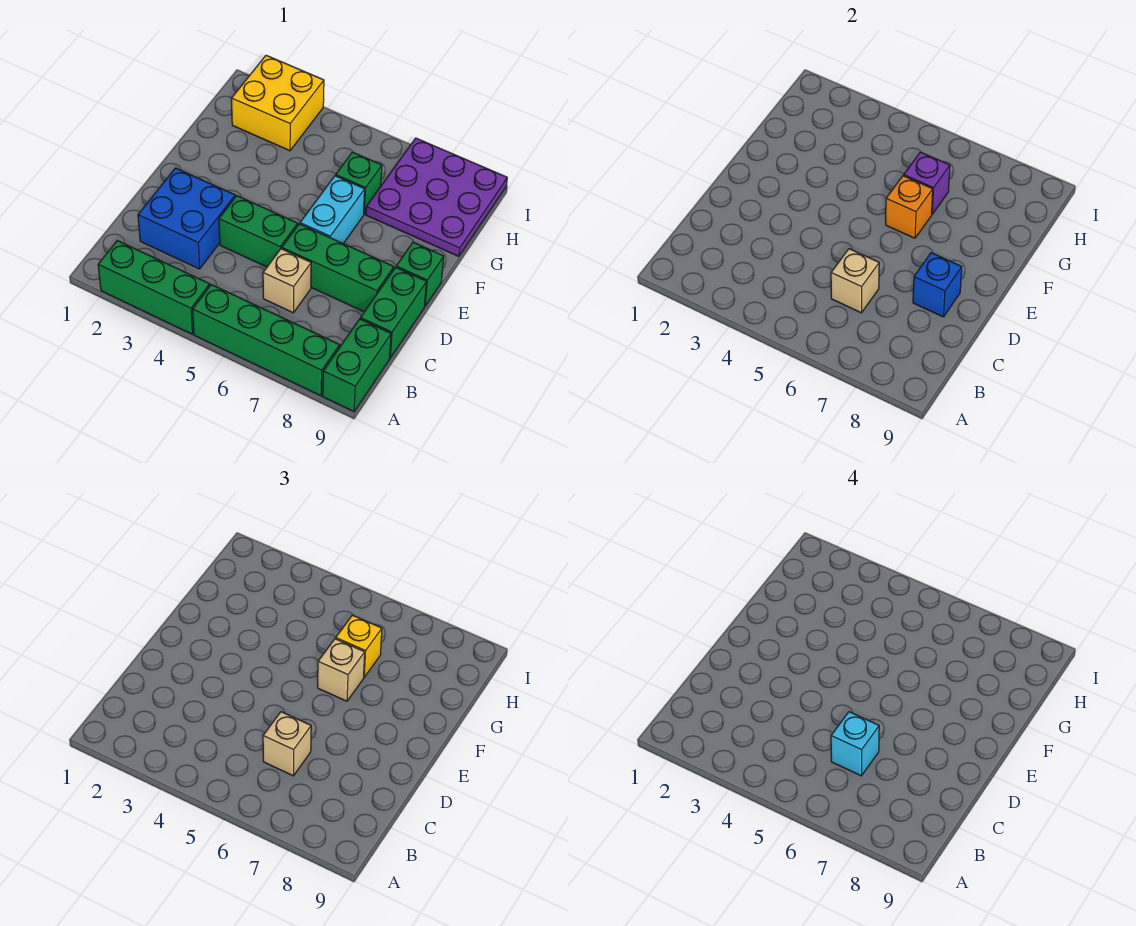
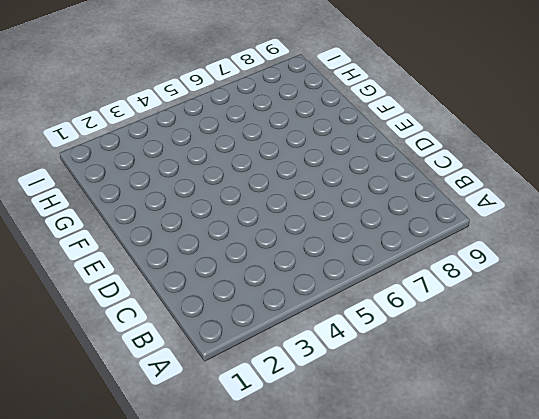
none -> green 1x3 brick [98,241,210,334]
none -> green 1x4 brick [193,285,340,396]
none -> green 1x2 brick [323,319,391,411]

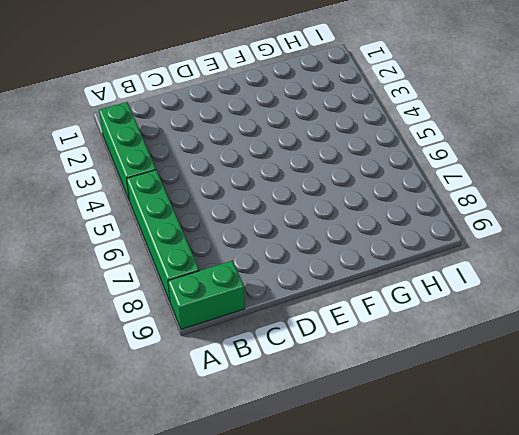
none -> blue 2x2 brick [138,168,235,269]
none -> tan 1x1 brick [263,249,311,313]
none -> green 1x2 brick [360,267,427,358]

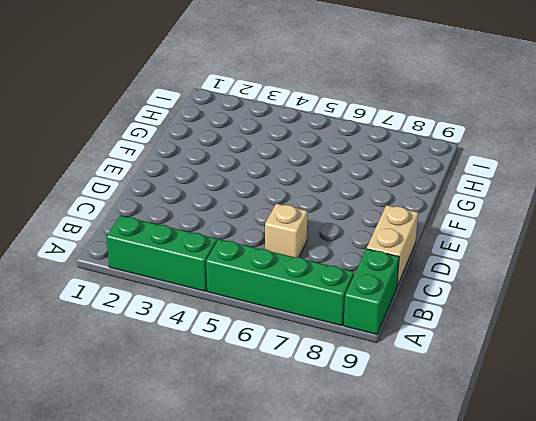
tan 1x2 brick [367,205,418,286] -> green 1x2 brick [360,267,427,358]
none -> blue 2x2 brick [138,168,235,269]
none -> green 1x2 brick [219,196,298,267]
none -> green 1x3 brick [282,224,394,312]

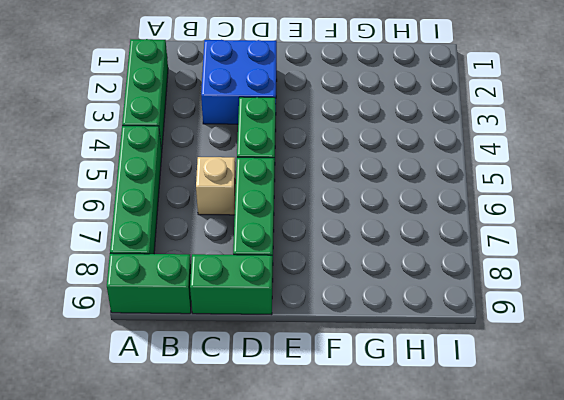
none -> cyan 1x2 brick [300,176,365,243]
none -> green 1x1 brick [396,242,444,306]
none -> green 1x1 brick [336,152,382,214]

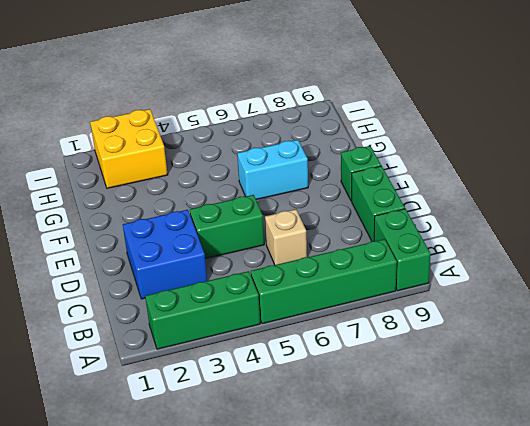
cyan 1x2 brick [237,140,308,200] -> cyan 1x2 brick turned to [300,176,365,243]
none -> green 1x3 brick [282,224,394,312]
none -> green 1x1 brick [336,152,382,214]
none -> purple 3x3 plate [366,138,507,256]

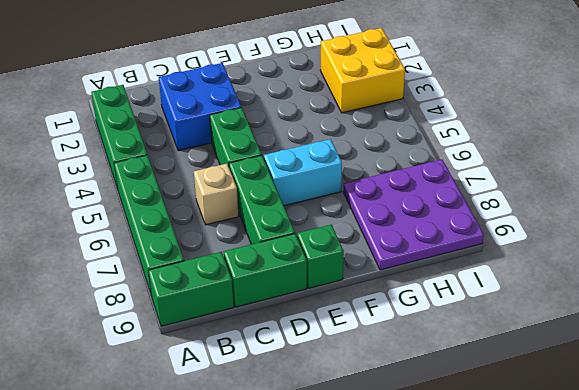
none -> green 1x1 brick [336,152,382,214]
none -> tan 1x1 brick [831,249,879,313]
none -> blue 1x1 brick [913,253,962,317]

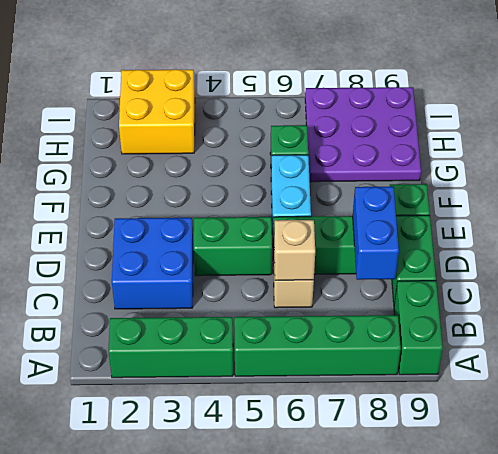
blue 1x2 brick [353,187,399,280] -> blue 1x1 brick [913,253,962,317]
none -> orange 1x1 brick [886,176,933,238]
none -> purple 1x1 brick [904,152,950,214]
none -> tan 1x1 brick [263,712,311,776]

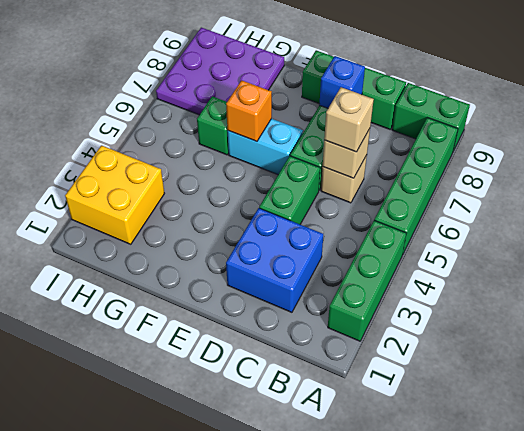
none -> purple 1x1 brick [904,152,950,214]
none -> tan 1x1 brick [318,639,365,701]
none -> yellow 1x1 brick [336,615,382,677]

